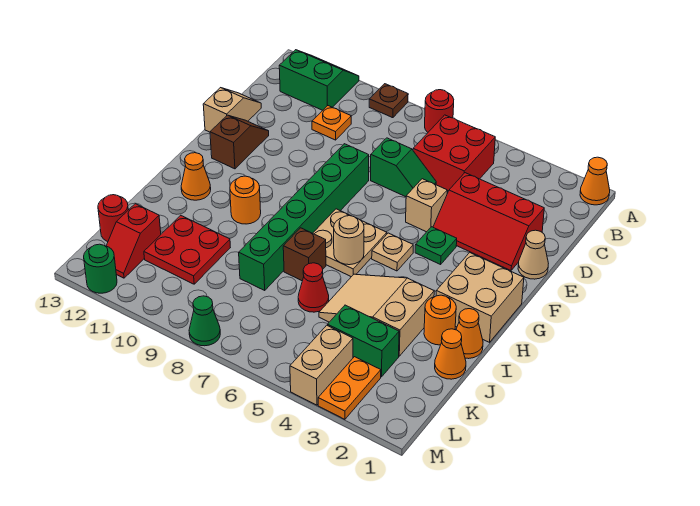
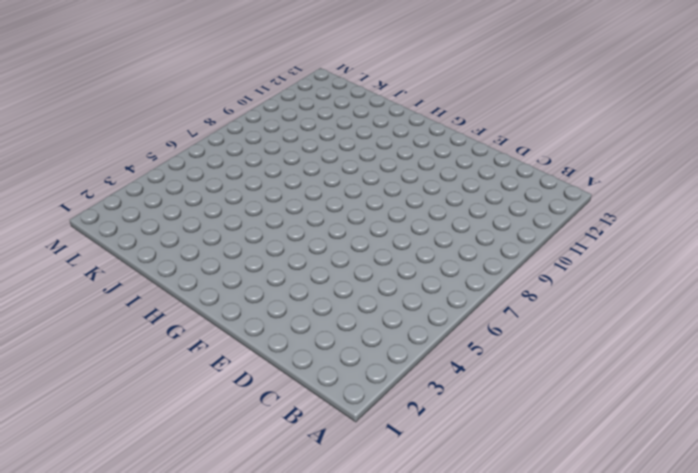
none -> orange 1x1 cone [580,157,610,205]
none -> red 1x1 round brick [425,90,454,132]
none -> brown 1x1 plate [369,84,408,118]
none -> green 2x2 slope [279,50,359,110]

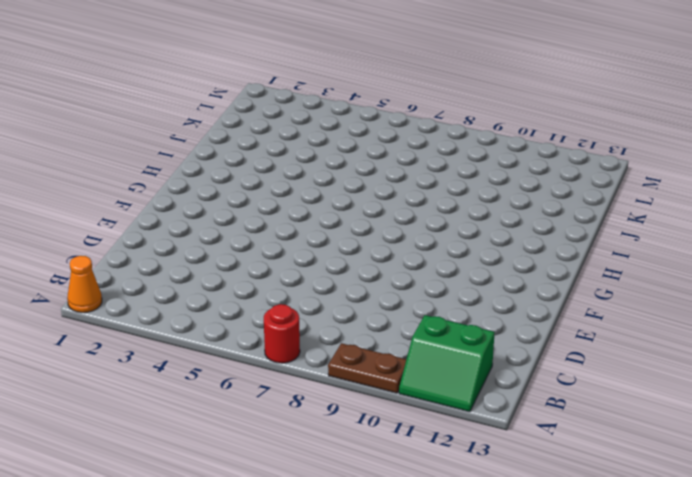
brown 1x2 plate [328,343,406,393] -> brown 1x1 plate [369,84,408,118]
none -> red 2x2 brick [413,115,495,191]
none -> orange 1x1 plate [312,106,351,140]
none -> red 2x3 slope [433,173,544,270]
none -> green 1x2 slope [371,138,436,197]

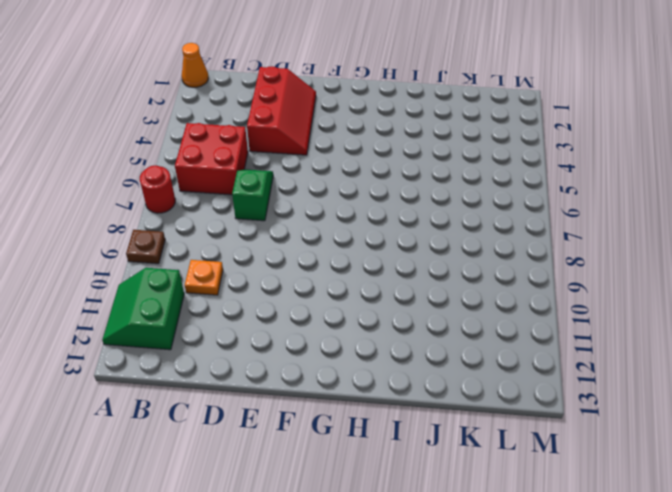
none -> tan 1x2 slope [203,88,261,132]
none -> tan 1x1 cone [518,230,548,279]
none -> tan 1x1 brick [406,179,447,232]
none -> green 1x6 brick [239,144,369,290]

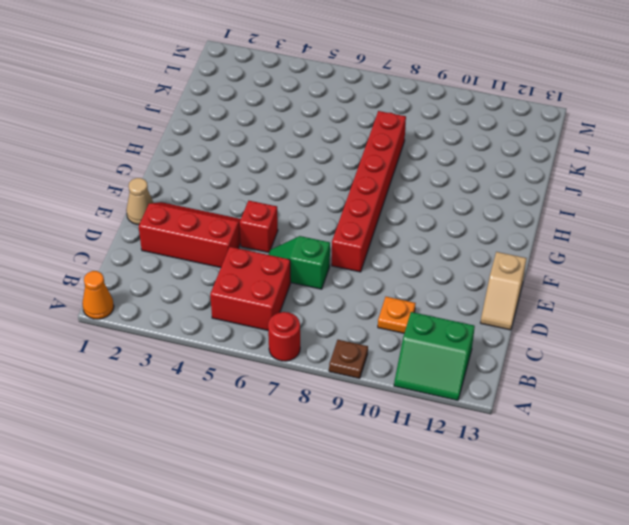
red 1x1 brick [240,201,278,253] -> tan 1x1 brick [406,179,447,232]
red 1x6 brick [332,111,406,272] -> green 1x6 brick [239,144,369,290]
none -> brown 1x2 slope [210,115,269,169]
none -> green 1x1 plate [415,227,457,264]
none -> tan 2x2 brick [436,253,524,342]
none -> tan 1x1 plate [372,233,413,271]

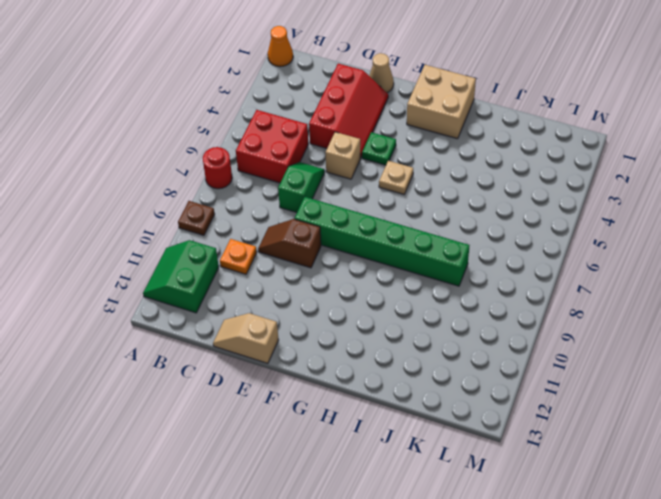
brown 1x2 slope [258,219,321,268] -> brown 1x2 slope moved to [210,115,269,169]
none -> tan 2x2 plate [313,209,387,277]
none -> orange 1x1 round brick [230,176,261,224]
none -> orange 1x1 cone [181,153,211,200]
none -> orange 1x1 cone [456,309,483,359]

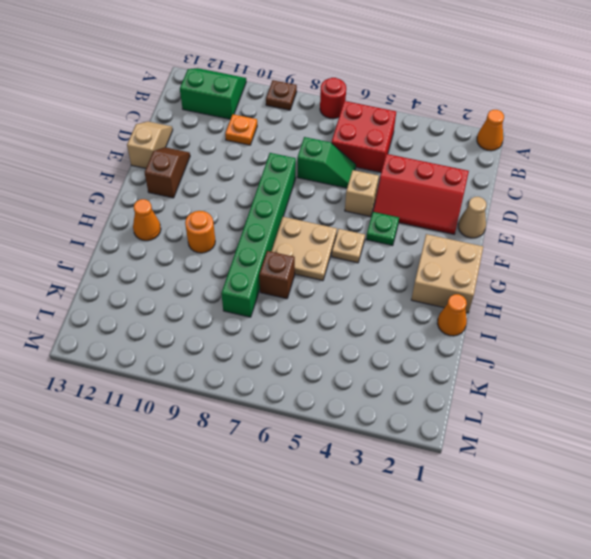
none -> orange 1x1 round brick [424,295,456,345]
none -> tan 2x3 slope [319,274,434,356]
none -> orange 1x1 cone [435,329,466,379]
none -> red 1x1 cone [298,263,329,312]

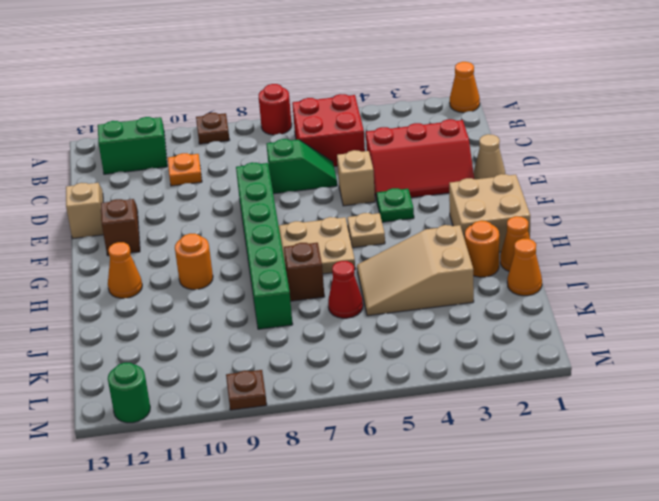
brown 1x1 plate [226,370,267,410] -> none
none -> red 2x2 plate [144,215,230,284]
none -> green 1x2 brick [328,305,399,377]
none -> red 1x2 slope [106,204,161,278]
none -> red 1x1 round brick [98,195,128,242]

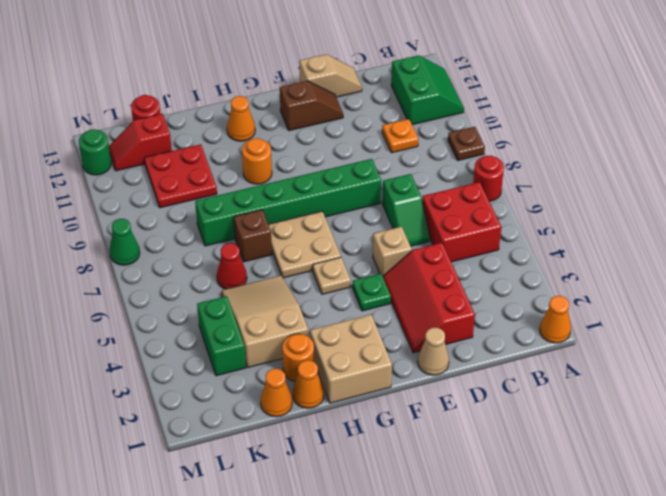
none -> orange 1x2 plate [318,357,381,419]
none -> tan 1x2 brick [290,325,353,405]
none -> tan 1x1 round brick [334,216,364,265]

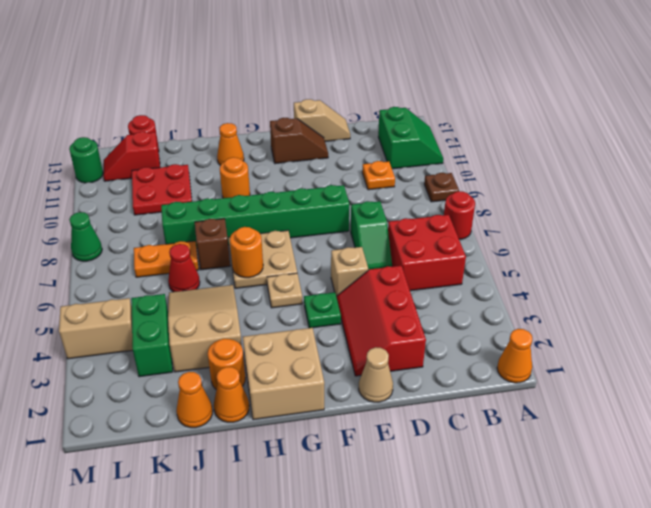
orange 1x1 round brick [230,227,263,278] -> tan 1x1 round brick [334,216,364,265]
orange 1x2 plate [134,241,199,277] -> orange 1x2 plate moved to [318,357,381,419]

